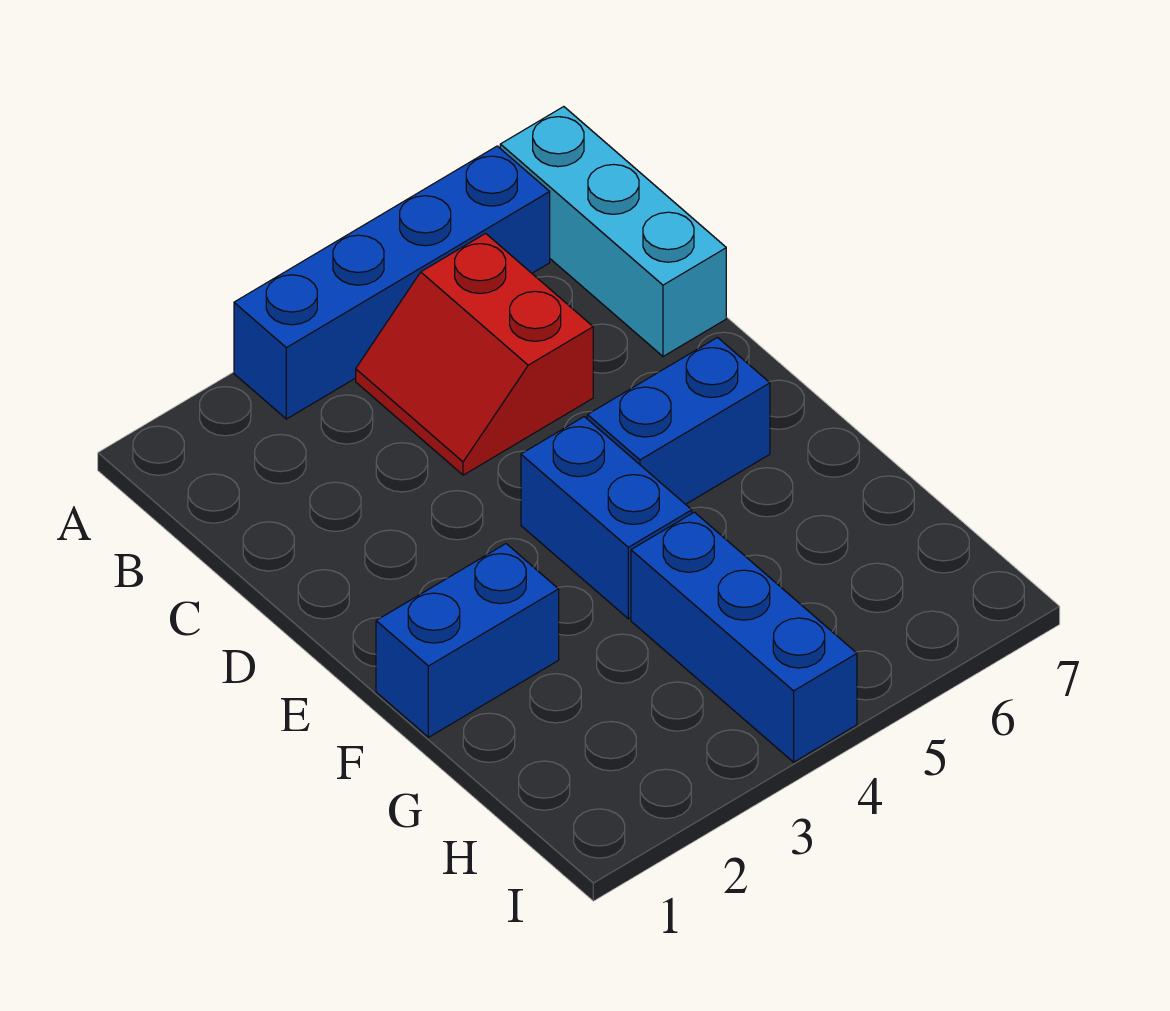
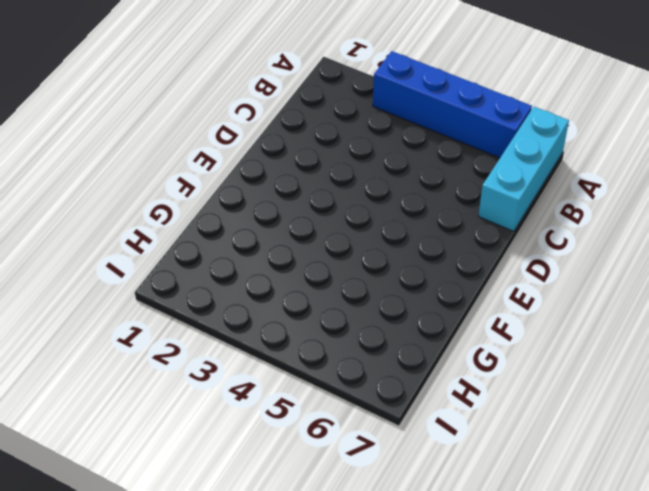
none -> red 2x2 slope [356,233,593,475]
none -> blue 1x2 brick [521,417,692,619]

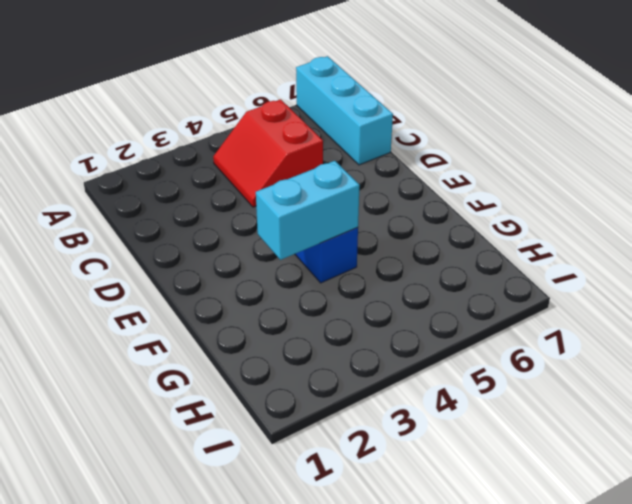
cyan 1x2 brick [256,161,360,260] -> none
none -> blue 1x4 brick [234,146,550,419]
none -> blue 1x2 brick [587,338,770,504]

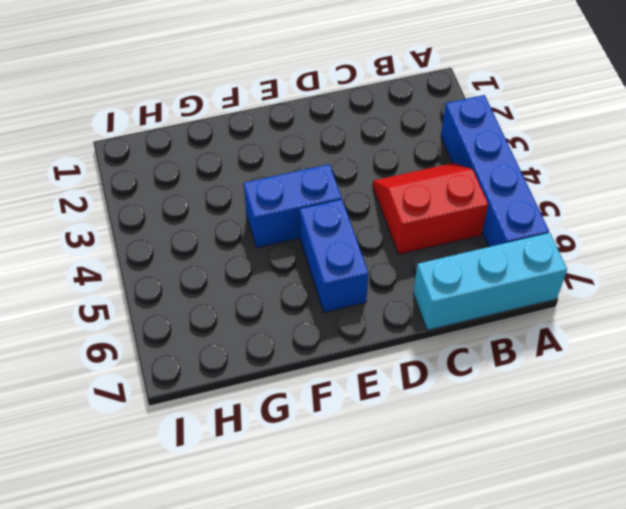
none -> blue 1x2 brick [376,544,559,737]
none -> blue 1x3 brick [631,512,857,762]

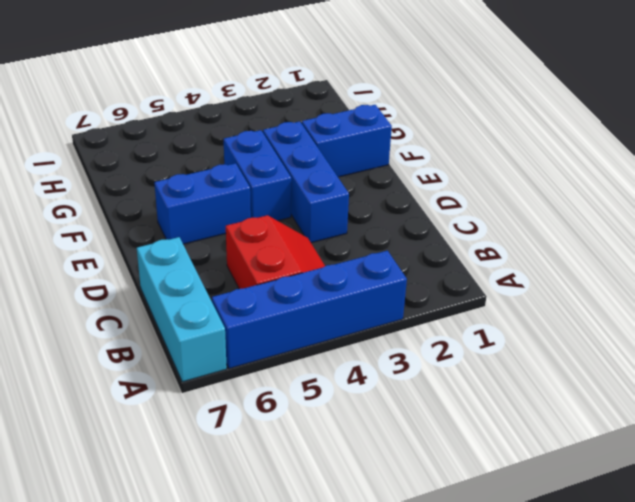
blue 1x3 brick [263,121,349,243] -> blue 1x3 brick moved to [631,512,857,762]

